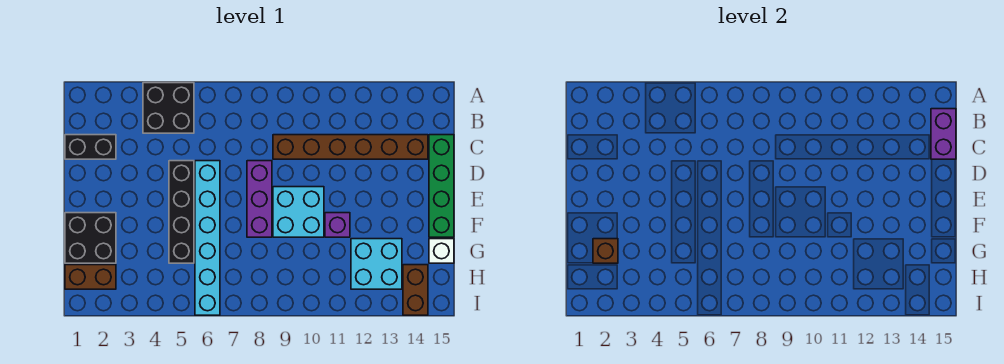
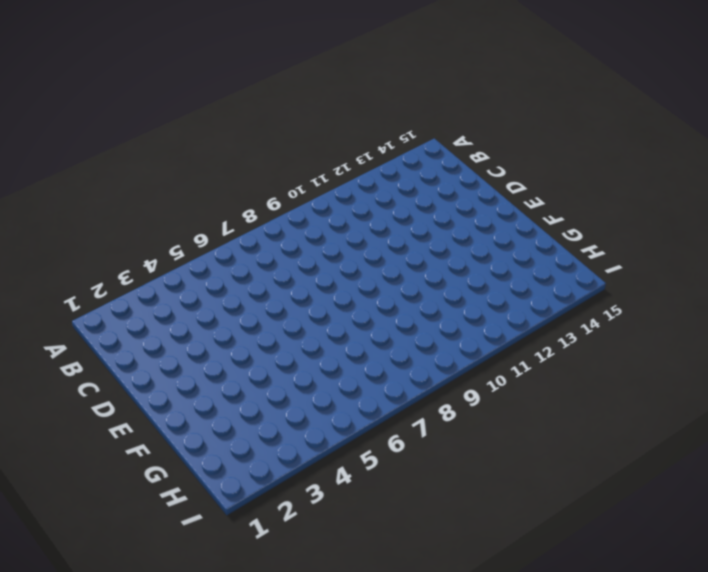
none -> black 2x2 brick [143,83,194,133]
none -> black 1x2 brick [65,135,116,159]
none -> brown 1x6 brick [273,135,428,159]

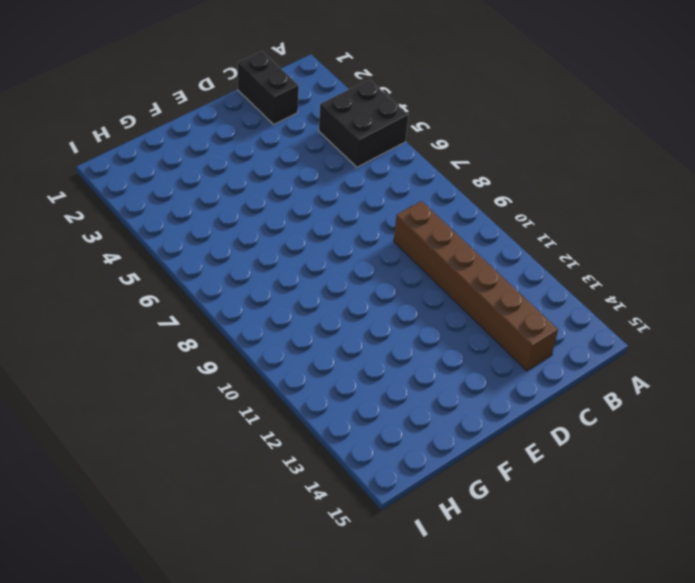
none -> green 1x4 brick [429,135,454,237]
none -> black 1x4 brick [169,161,194,263]
none -> cyan 1x6 brick [195,161,220,315]

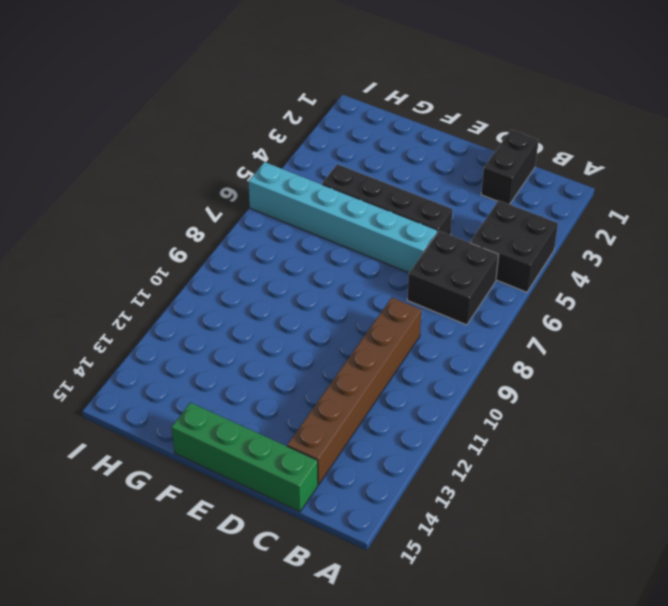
black 2x2 brick [407,231,499,325] -> black 2x2 brick moved to [65,213,116,263]
none -> purple 1x3 brick [247,161,272,237]
none -> cyan 2x2 brick [273,187,324,237]
none -> purple 1x1 brick [325,213,350,237]

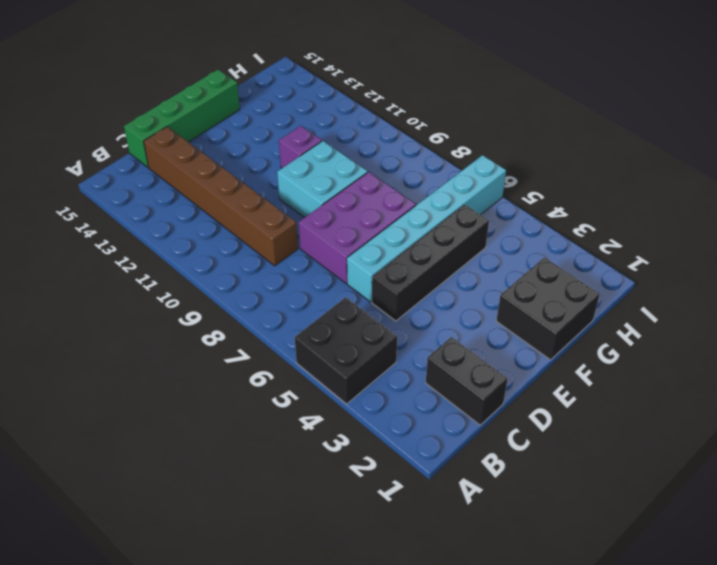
purple 2x3 brick [299,172,416,283] -> purple 1x3 brick [247,161,272,237]
none -> cyan 2x2 brick [351,239,402,289]
none -> white 1x1 brick [429,239,454,263]
none -> brown 1x2 brick [65,265,116,289]

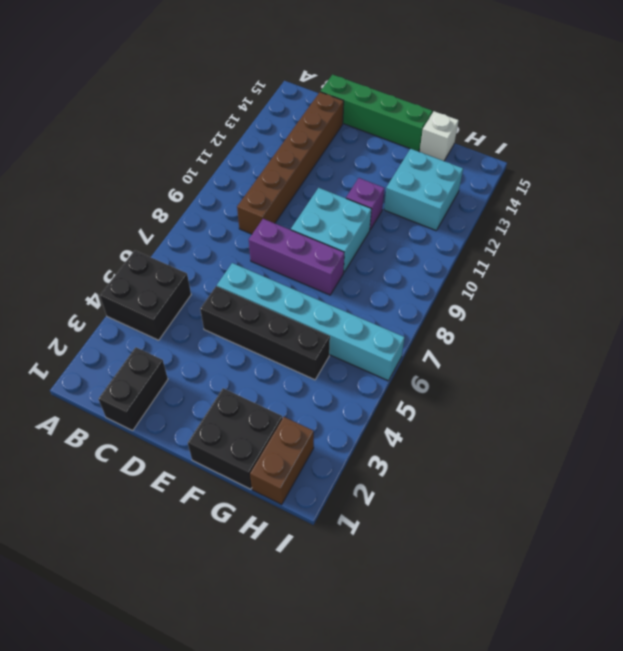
none -> brown 1x2 brick [403,265,428,315]
none -> purple 1x2 brick [931,109,956,159]
none -> brown 1x1 brick [593,239,618,263]

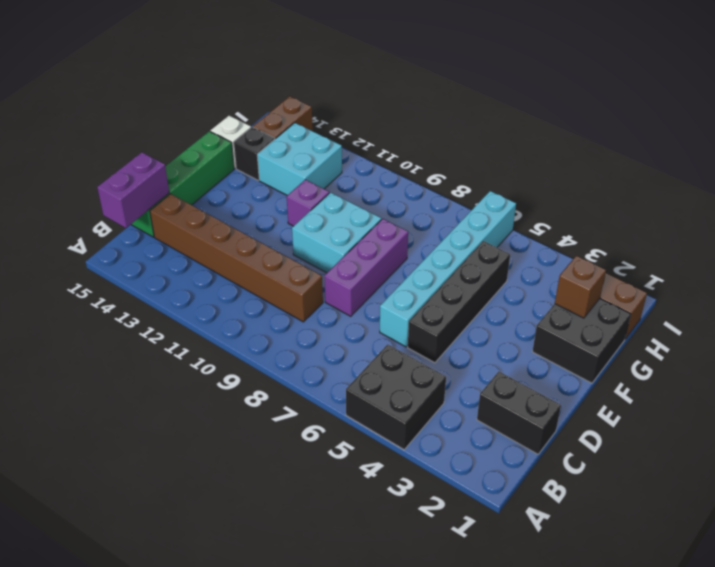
black 1x1 brick [234,127,275,180] -> none

